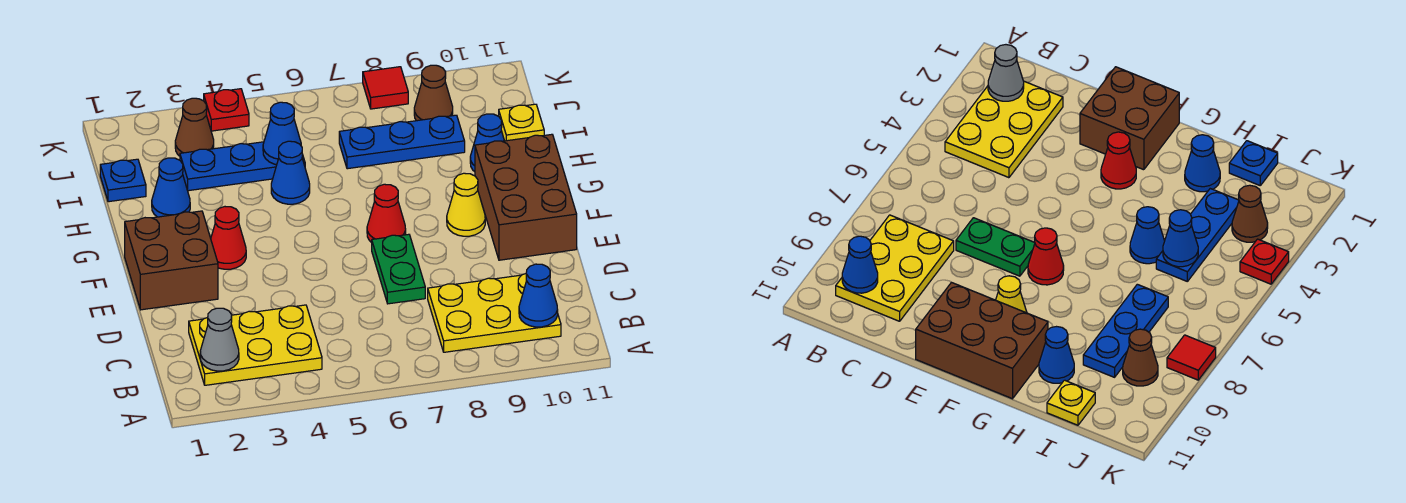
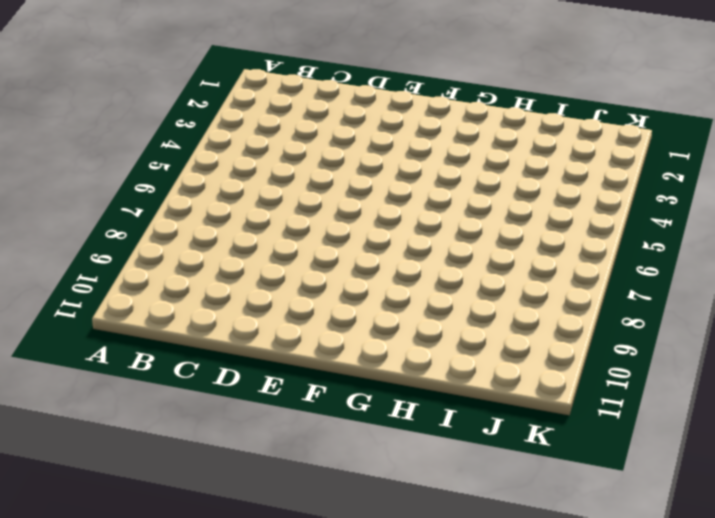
none -> yellow 2x3 plate [189,305,322,385]
none -> yellow 2x3 plate [428,274,561,352]
none -> green 1x2 plate [372,234,425,304]

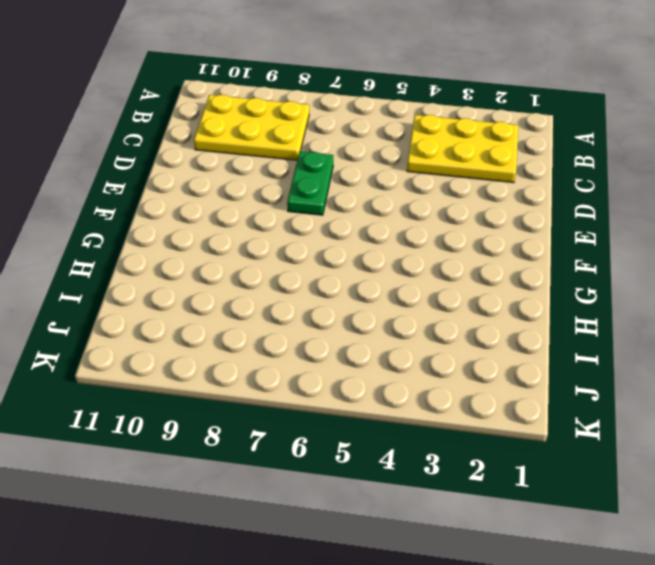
none -> brown 2x2 brick [125,211,218,310]
none -> brown 2x3 brick [475,134,577,260]
none -> red 1x1 cone [211,207,246,269]

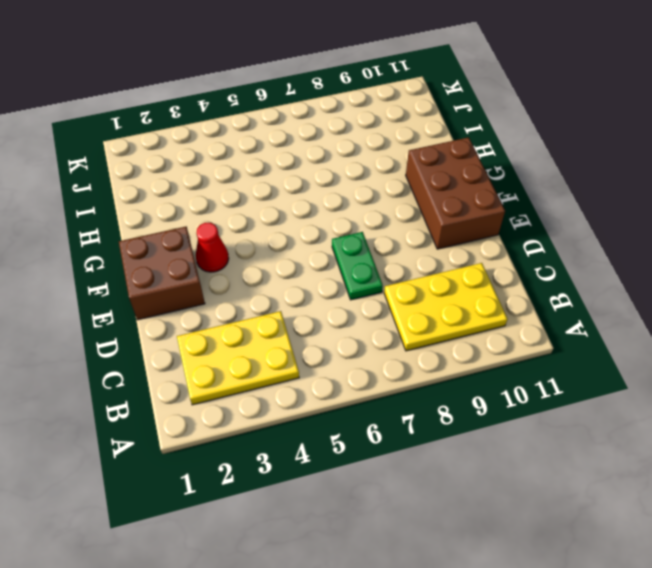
none -> red 1x1 cone [367,184,406,242]
none -> yellow 1x1 cone [447,173,485,236]
none -> blue 1x1 cone [152,158,190,217]

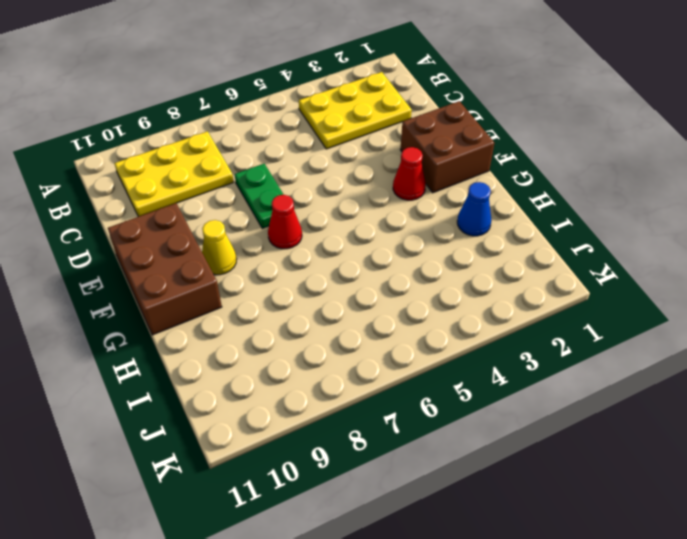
none -> blue 1x1 cone [271,141,310,204]
none -> blue 1x1 cone [470,114,504,172]
none -> blue 1x1 plate [100,159,146,202]

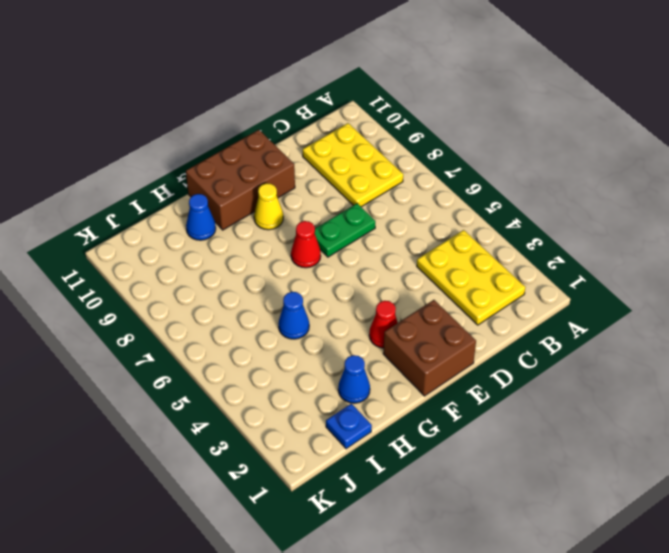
none -> blue 1x3 plate [180,142,305,191]
none -> blue 1x3 plate [339,115,465,169]
none -> yellow 1x1 plate [499,104,544,141]

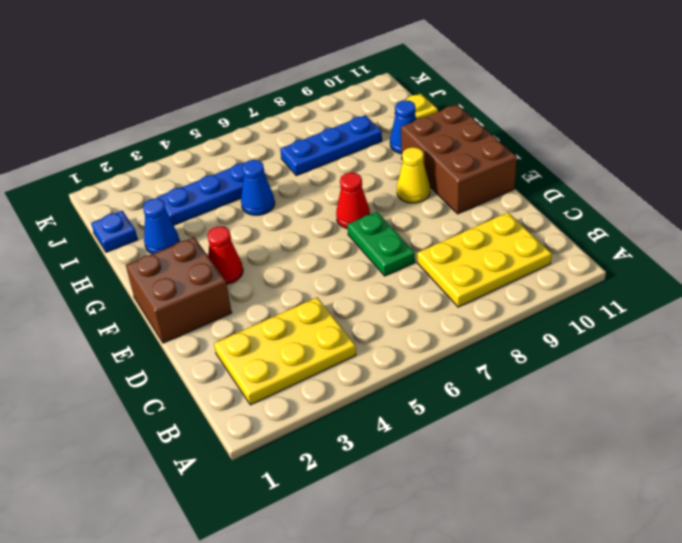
none -> brown 1x1 cone [175,98,214,156]
none -> brown 1x1 cone [414,65,453,121]
none -> red 1x1 plate [204,89,249,131]

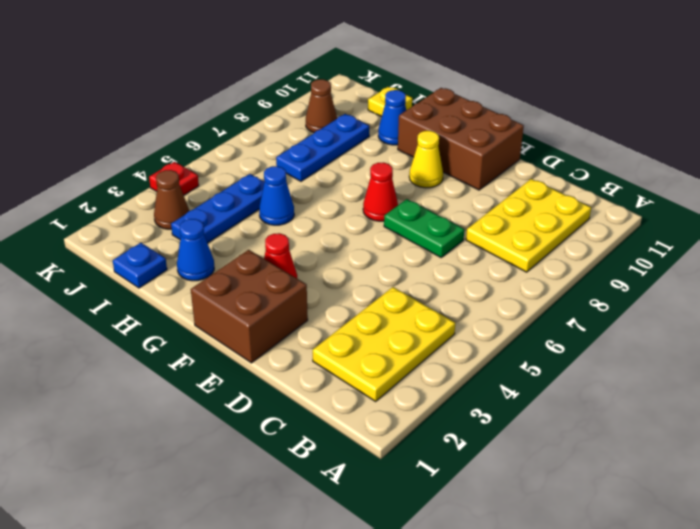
none -> red 1x1 tile [363,67,408,109]
none -> grey 1x1 cone [200,308,239,371]
none -> blue 1x1 cone [519,264,558,327]

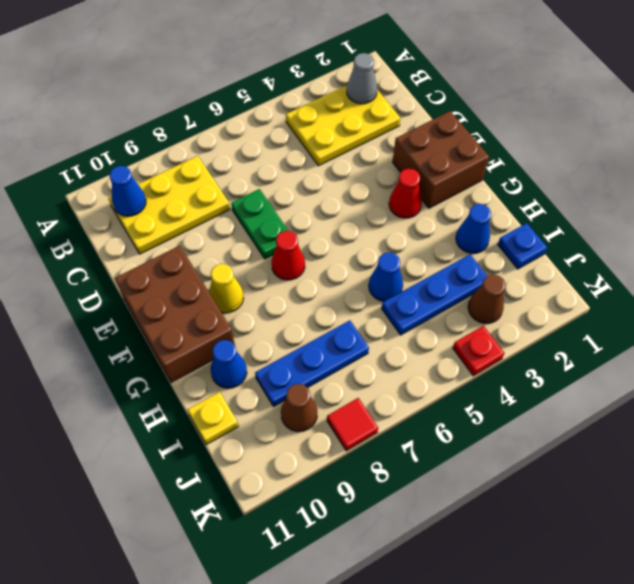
none -> blue 1x1 cone [263,102,301,165]

